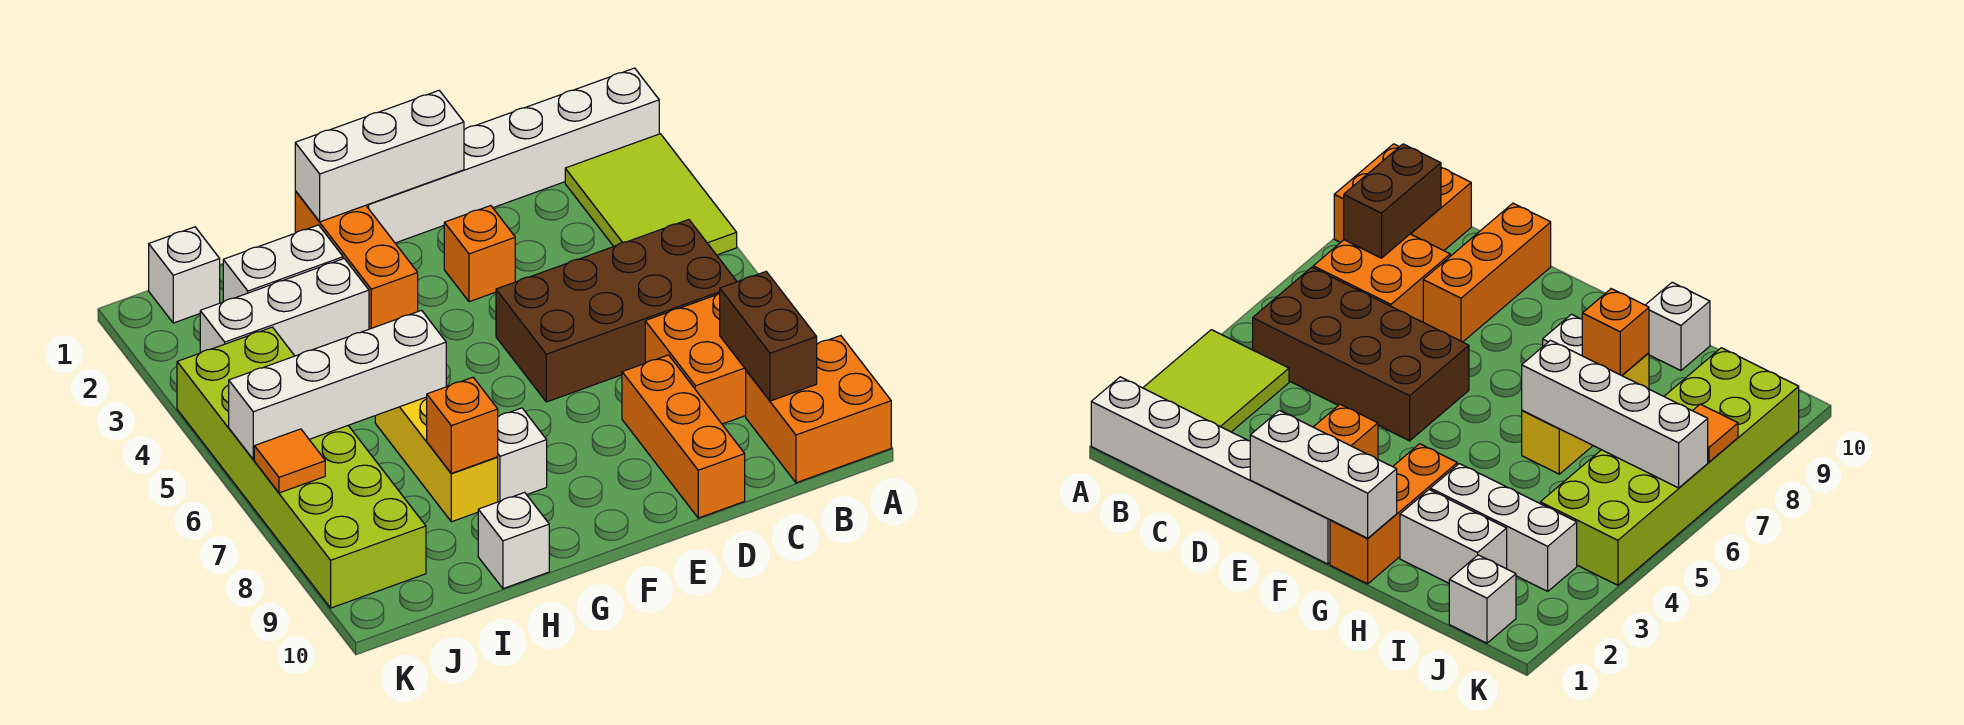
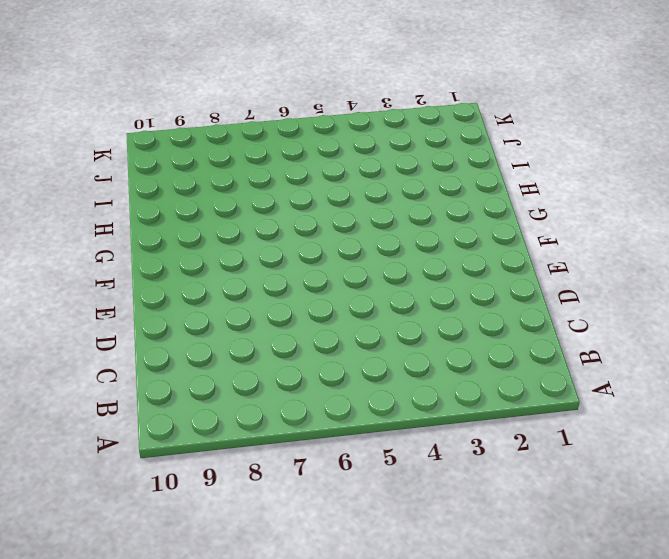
none -> white 1x6 brick [366,68,659,243]
none -> lime 2x3 tile [565,134,737,255]
none -> orange 2x2 brick [746,336,891,483]

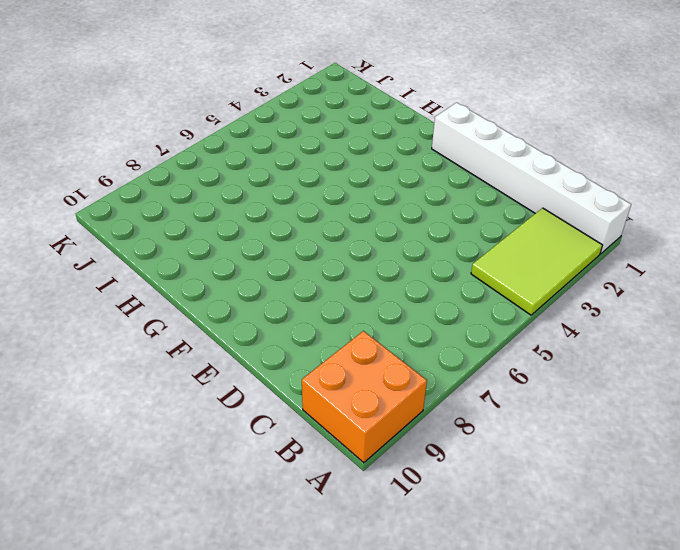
none -> brown 2x4 brick [496,220,737,402]
none -> orange 2x2 brick [645,293,746,424]
none -> orange 1x3 brick [622,355,745,518]

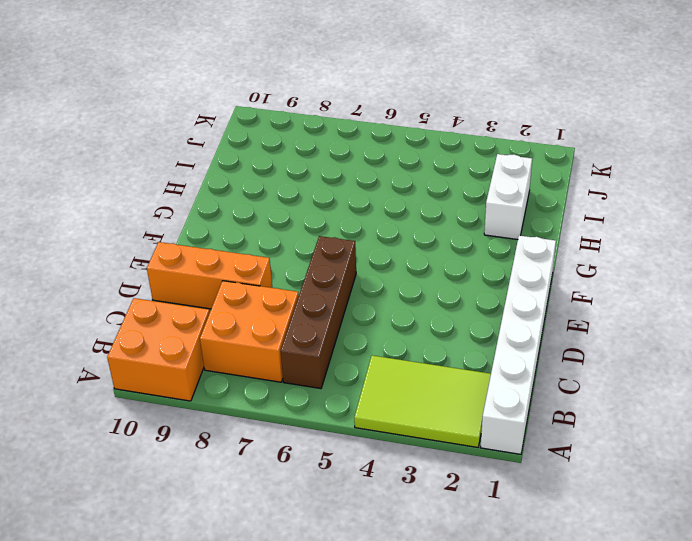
brown 1x4 brick [280,236,356,389] -> brown 2x4 brick [496,220,737,402]
none -> orange 1x1 brick [444,206,515,302]
none -> orange 1x3 brick [295,191,418,329]
none -> white 1x1 brick [498,408,547,502]

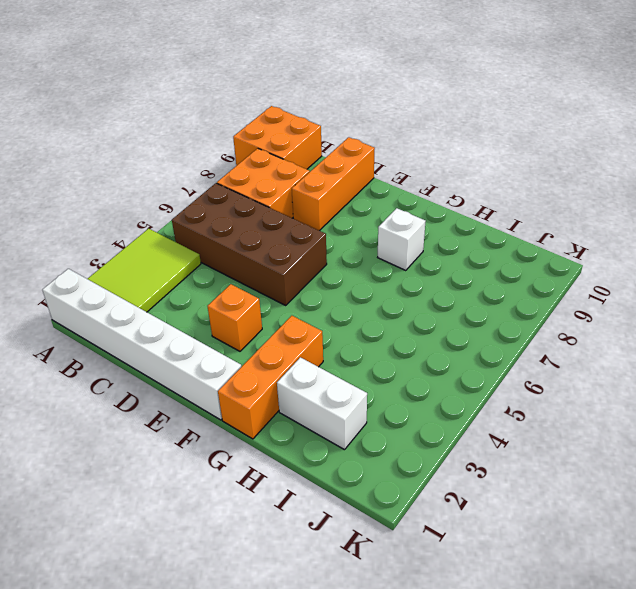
none -> white 1x3 brick [200,259,369,356]
none -> yellow 1x3 brick [375,397,498,522]
none -> white 1x1 brick [478,492,549,589]

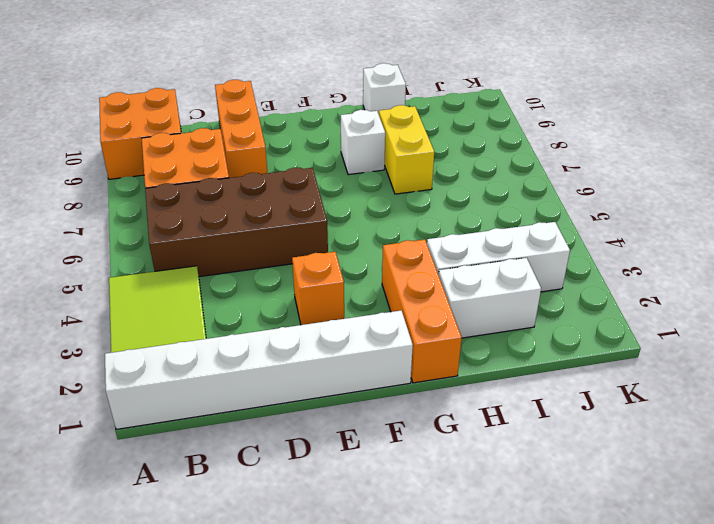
yellow 1x2 brick [379,105,434,194] -> yellow 1x3 brick [375,397,498,522]
none -> white 1x1 brick [149,227,220,323]
none -> lime 2x6 brick [177,327,426,608]
none -> brown 1x2 brick [720,272,817,401]

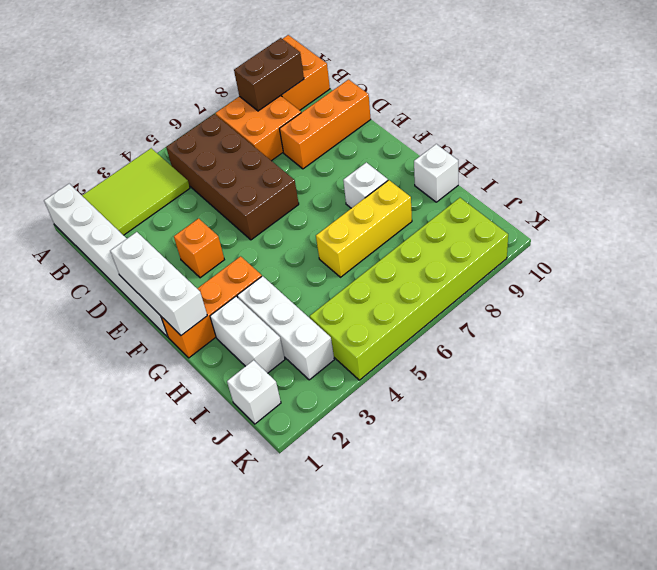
none -> white 1x4 brick [229,310,446,459]
none -> orange 1x1 brick [427,377,498,473]
none -> orange 1x1 tile [254,429,325,493]

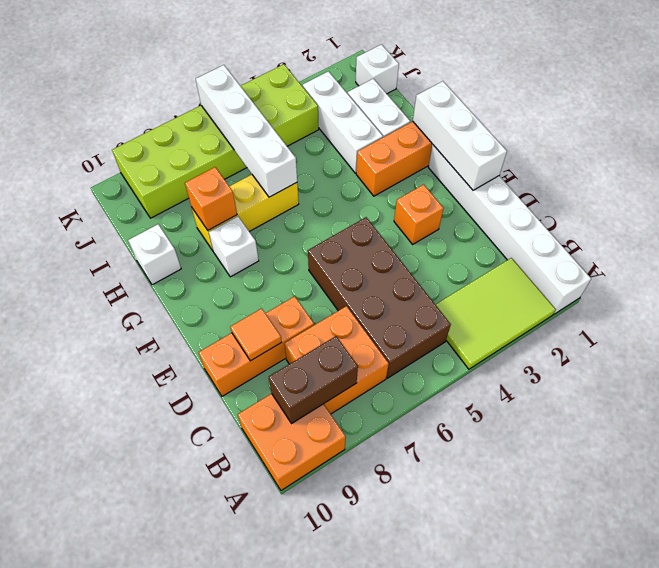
orange 1x1 tile [230,308,282,361] -> orange 1x1 tile moved to [254,429,325,493]

